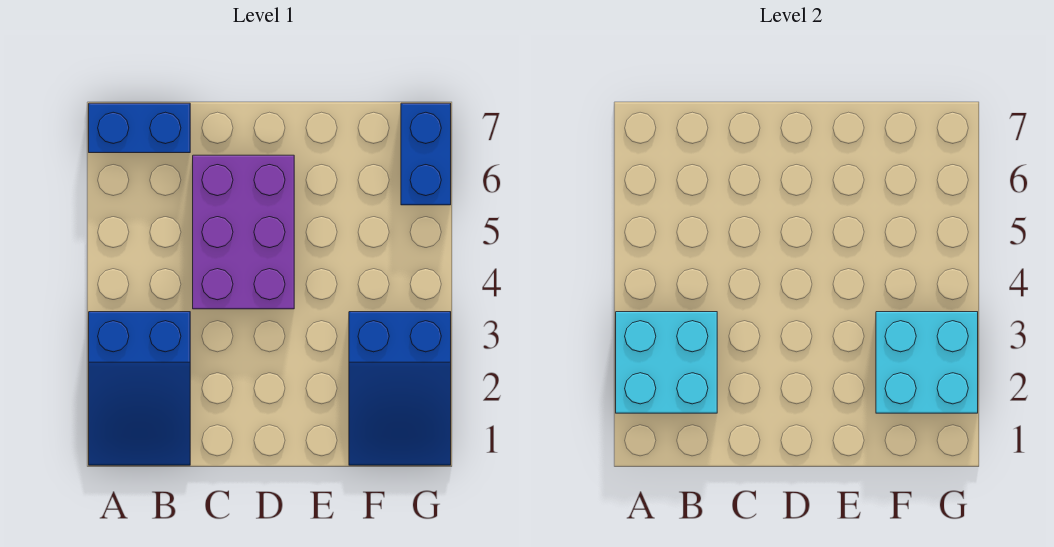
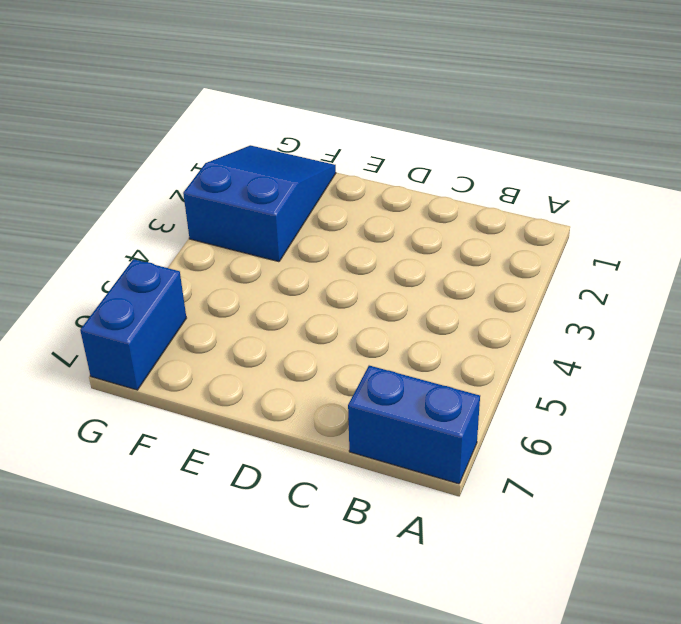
none -> blue 2x3 slope [89,312,190,465]
none -> purple 2x3 brick [193,155,294,309]

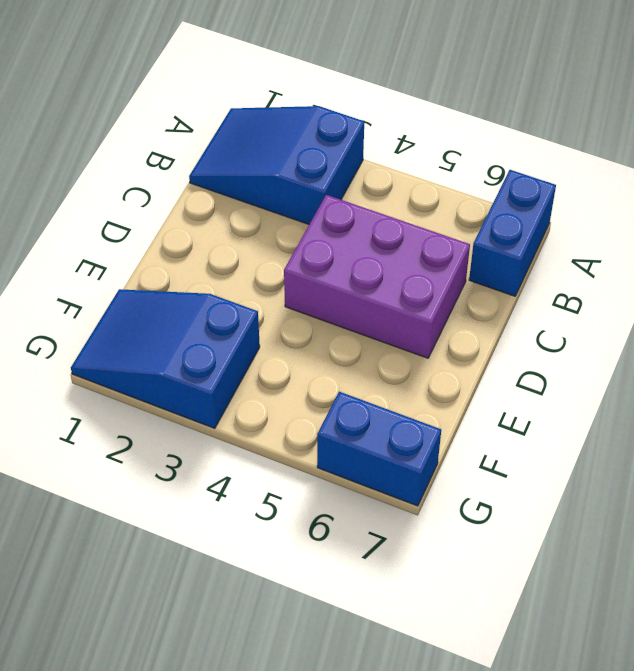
none -> cyan 2x2 brick [616,312,717,413]
none -> cyan 2x2 brick [876,312,978,413]

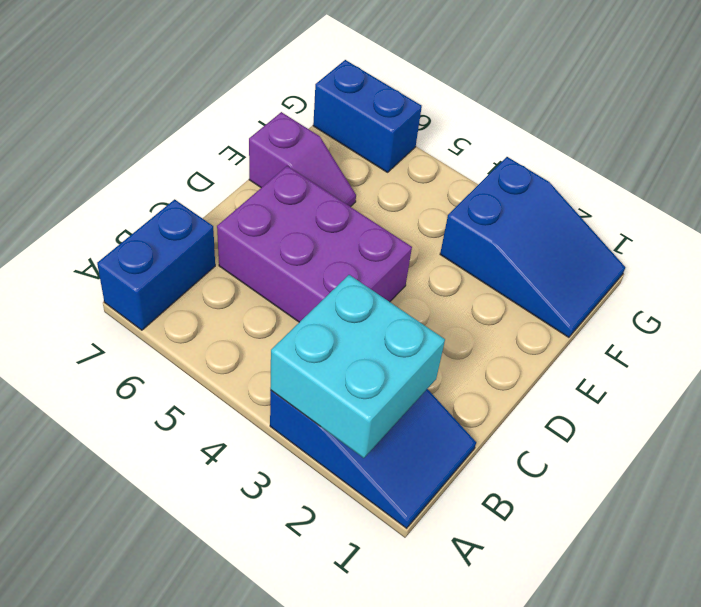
purple 1x2 slope [249,112,356,207] -> none
none -> cyan 2x2 brick [876,312,978,413]

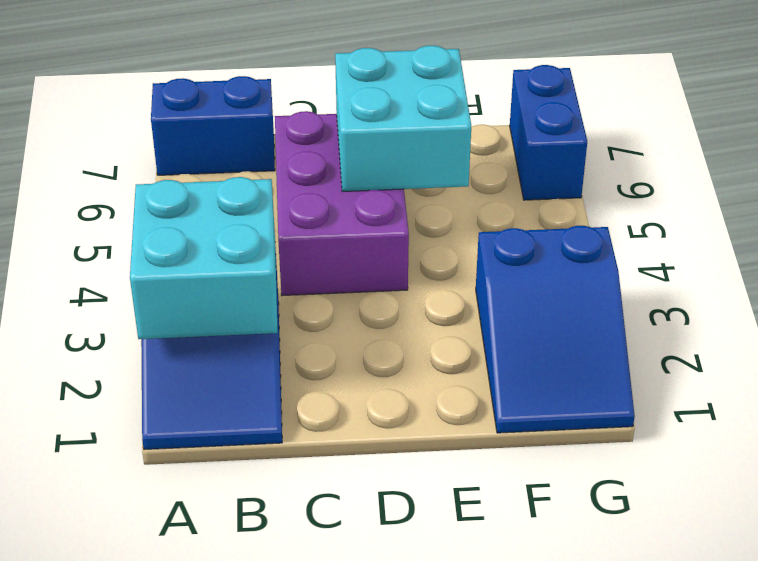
cyan 2x2 brick [335,46,471,192] -> cyan 2x2 brick moved to [876,312,978,413]

